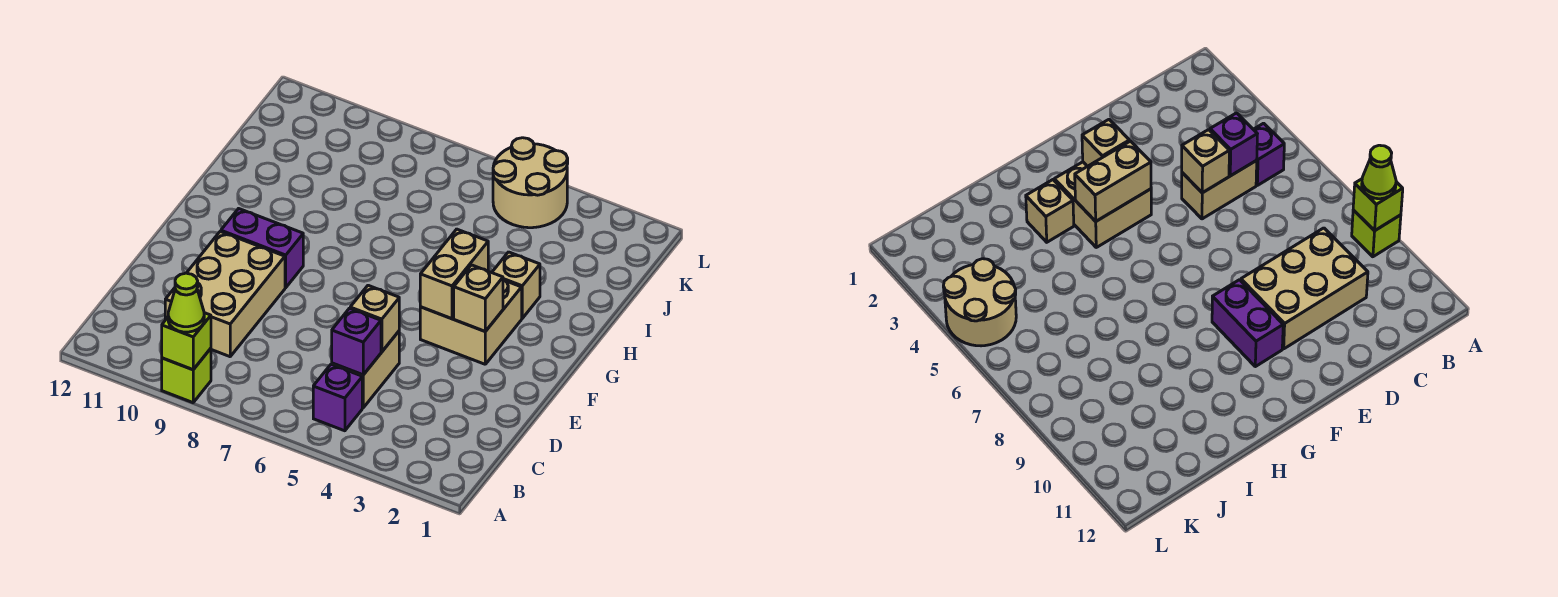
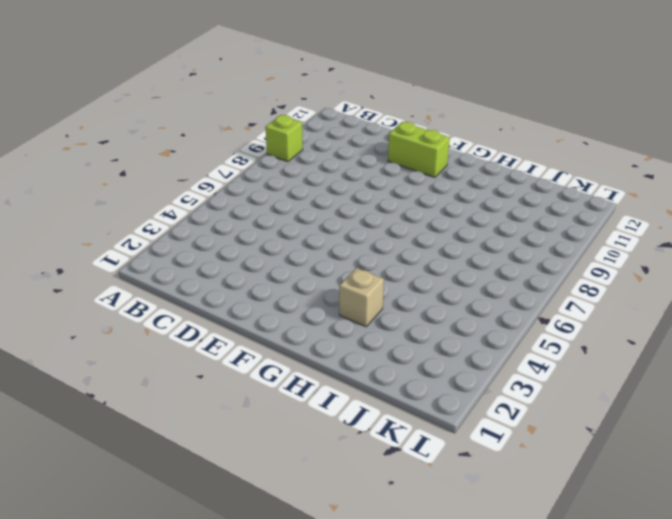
lime 1x2 brick [388,122,450,177] -> none
none -> purple 1x1 brick [313,364,362,431]
none -> tan 1x2 brick [332,331,399,408]
none -> tan 2x3 brick [165,232,285,357]

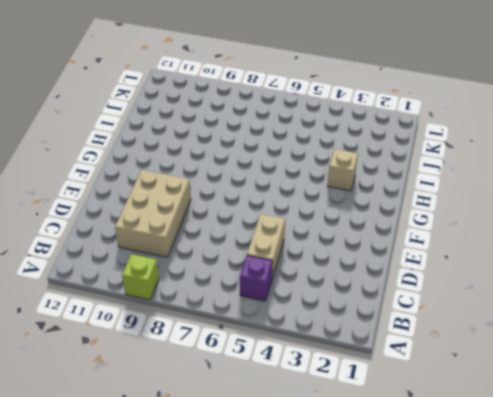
none -> tan 2x2 brick [420,280,522,364]
none -> purple 1x2 brick [221,209,303,288]
none -> tan 2x2 round brick [493,138,568,228]

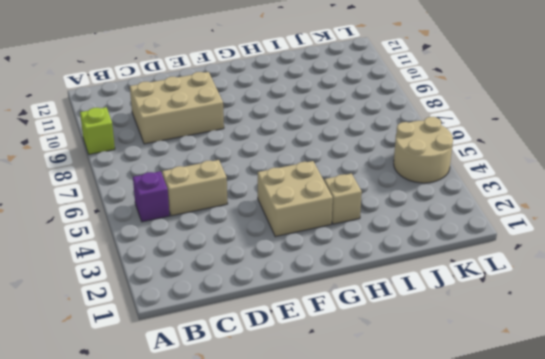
none -> purple 1x2 brick [221,209,303,288]
none -> lime 1x1 brick [162,313,211,370]
none -> purple 1x1 brick [332,308,381,375]

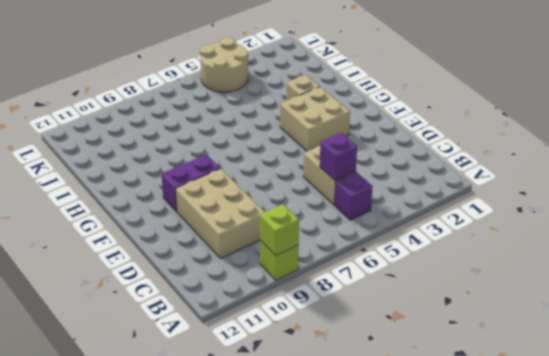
none -> tan 1x1 brick [350,285,399,352]
none -> tan 1x1 brick [454,265,503,331]
none -> tan 1x2 brick [420,229,488,319]

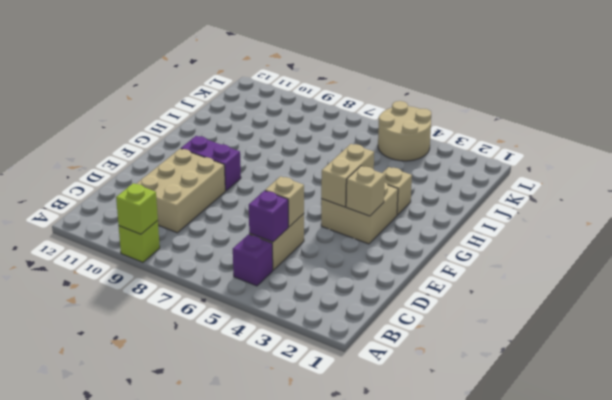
none -> lime 1x1 cone [168,273,204,332]

